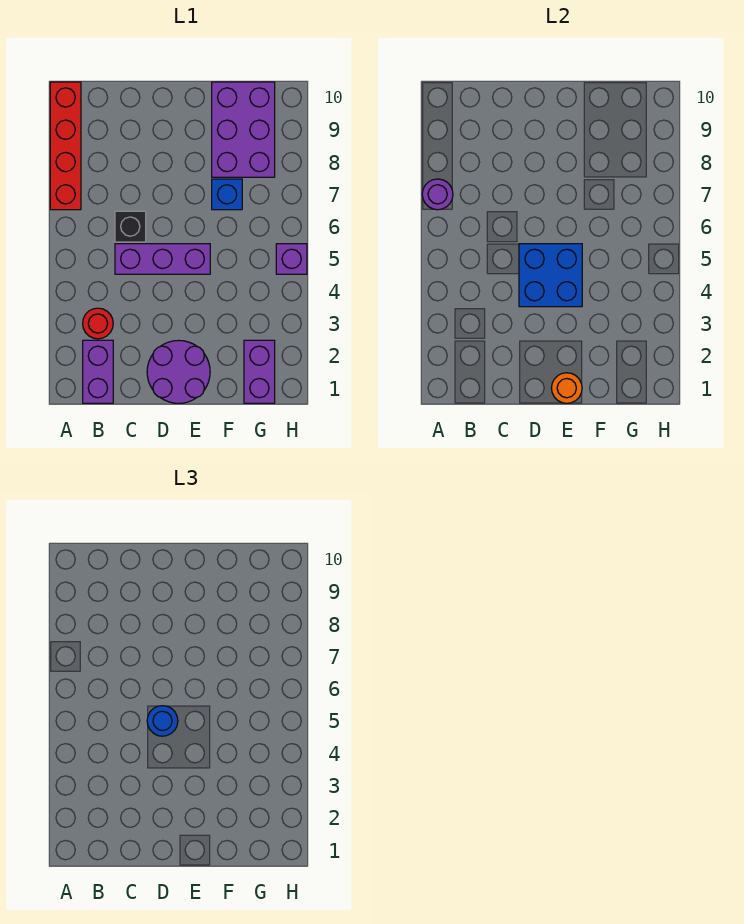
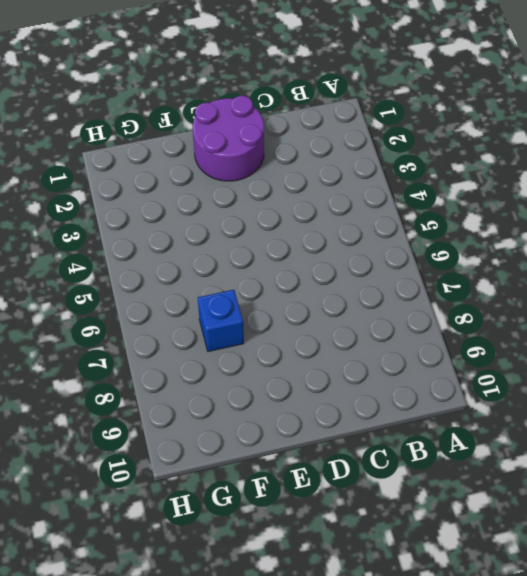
none -> red 1x4 brick [50,82,81,210]
none -> purple 1x2 brick [83,340,113,403]
none -> red 1x1 round brick [83,308,113,339]

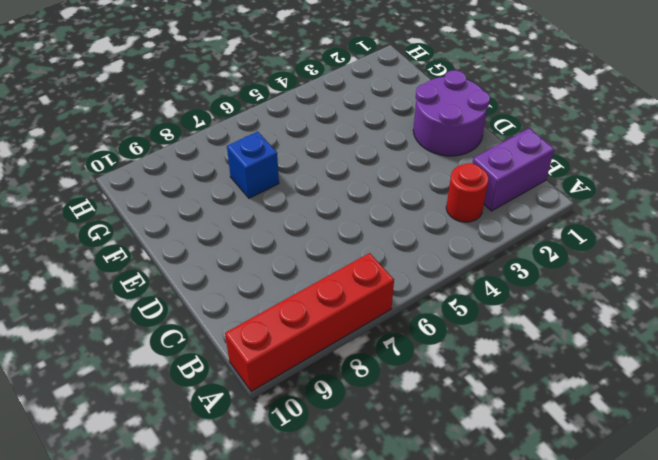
none -> purple 1x3 brick [115,244,210,274]
none -> black 1x1 brick [115,211,146,242]
none -> purple 2x3 brick [212,82,275,177]

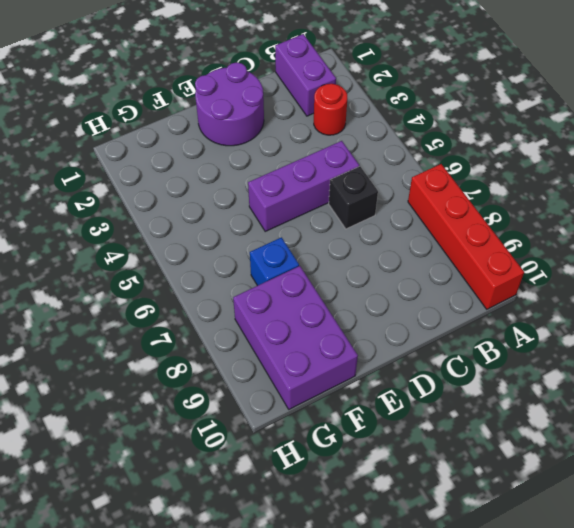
none -> purple 1x2 brick [244,340,275,403]
none -> purple 1x1 brick [276,244,307,274]
none -> purple 1x1 round brick [422,179,453,210]

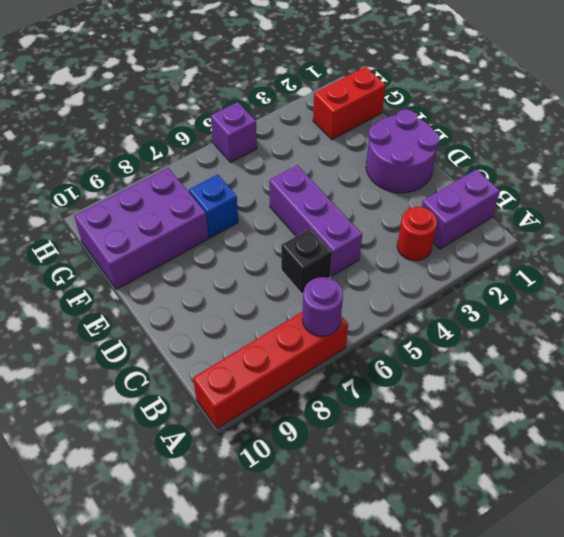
red 1x2 brick [313,67,386,139] -> purple 1x2 brick [244,340,275,403]
none -> blue 2x2 brick [519,244,582,307]
none -> orange 1x1 round brick [551,373,582,403]
none -> blue 1x1 round brick [147,706,178,736]

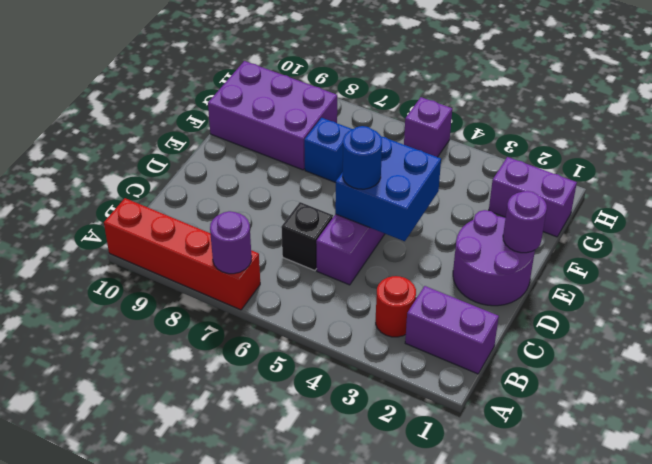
purple 1x1 round brick [503,191,547,253] -> orange 1x1 round brick [551,373,582,403]

